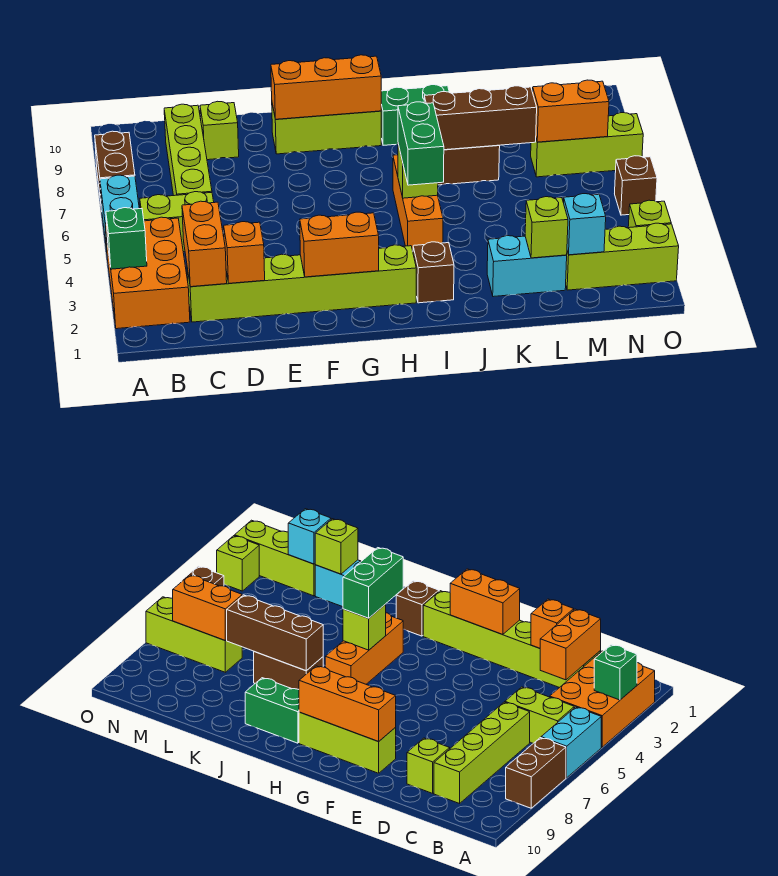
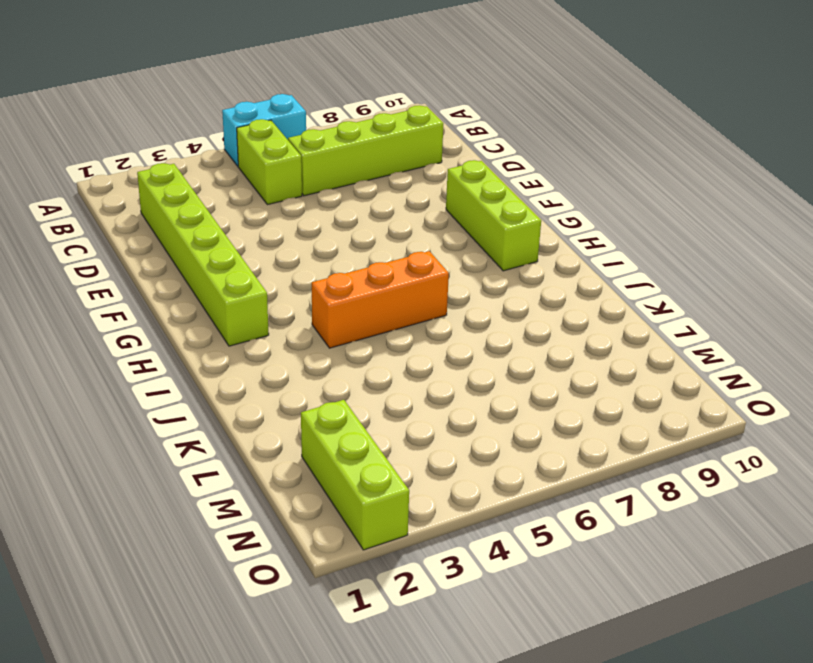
none -> orange 2x3 brick [105,217,190,329]
none -> brown 1x2 brick [95,131,135,209]
none -> lime 1x1 brick [200,101,239,160]

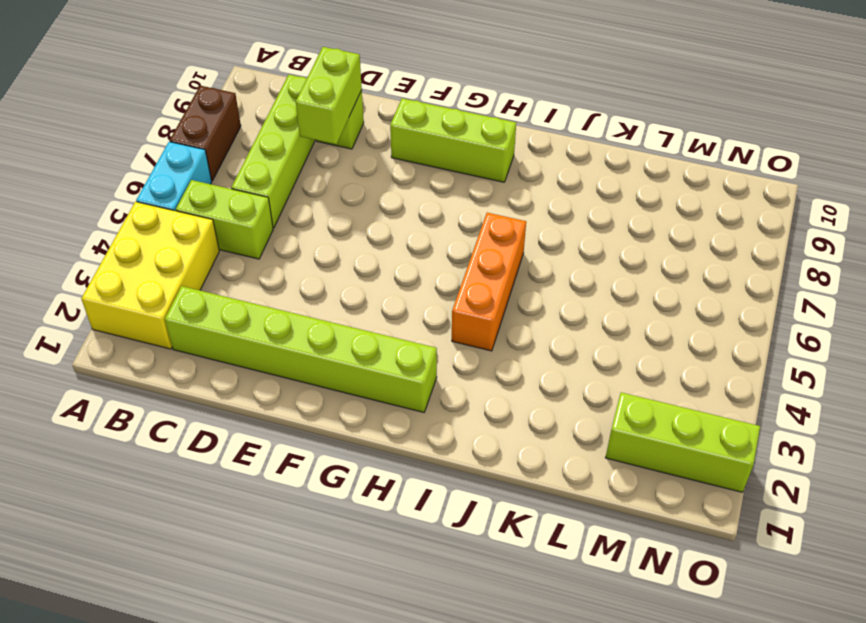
yellow 2x3 brick [81,202,219,349] -> orange 2x3 brick [105,217,190,329]
lime 1x2 brick [296,47,362,144] -> none
none -> brown 1x1 brick [413,242,454,303]
none -> green 1x2 brick [381,85,449,145]
none -> brown 1x2 brick [438,145,500,185]

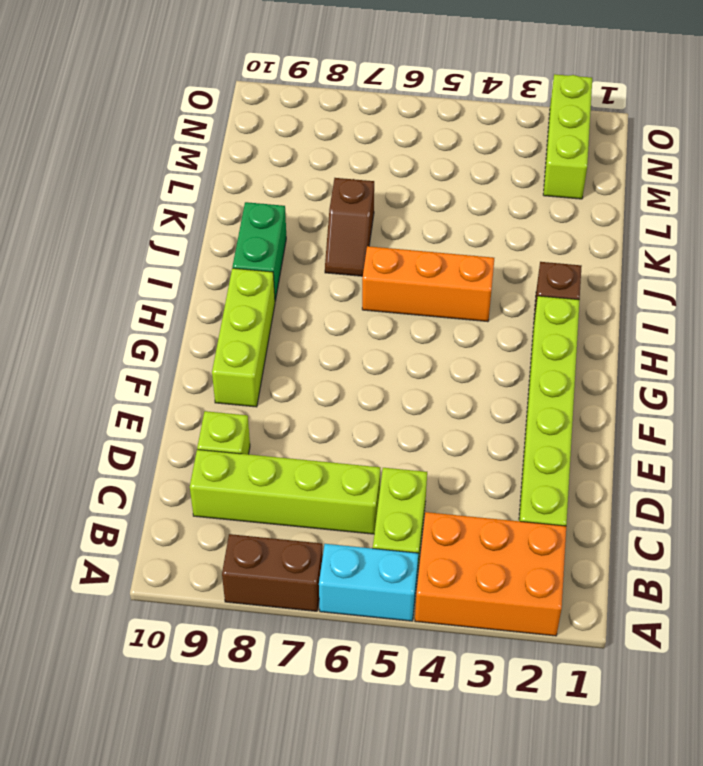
brown 1x2 slope [325,178,374,276] -> brown 1x2 brick [438,145,500,185]
none -> cyan 1x2 brick [487,236,567,297]
none -> lime 1x3 brick [531,113,643,177]
none -> lime 1x1 brick [628,200,671,228]

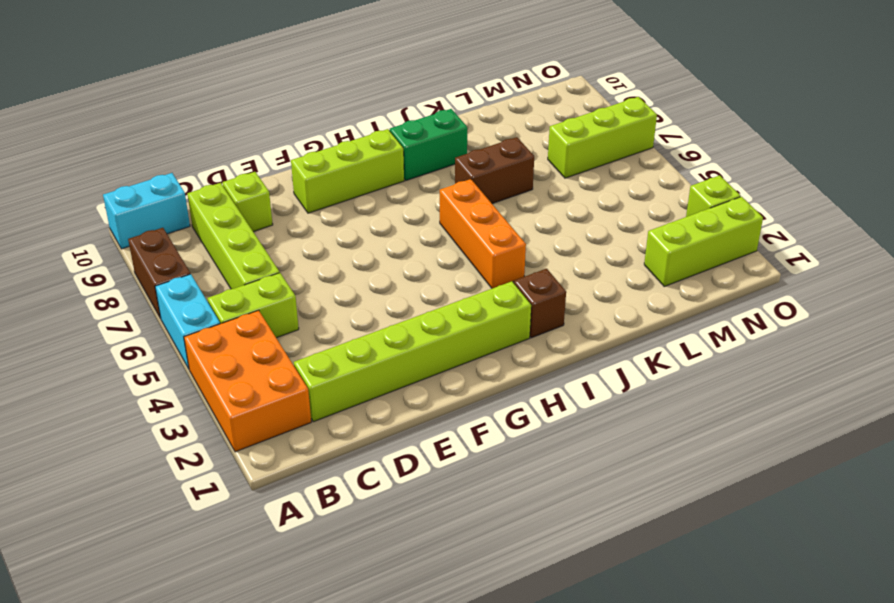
cyan 1x2 brick [103,173,190,249] -> cyan 1x2 brick moved to [487,236,567,297]
none -> brown 1x1 brick [615,156,657,215]
none -> green 1x1 brick [106,208,147,269]
none -> orange 1x2 brick [182,201,227,287]

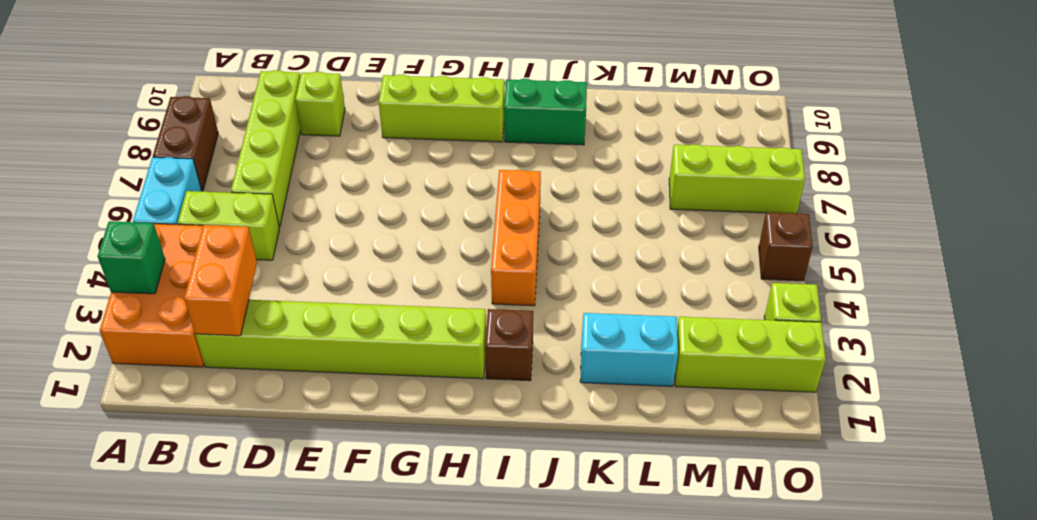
none -> brown 1x2 brick [438,145,500,185]
none -> orange 1x1 brick [224,222,265,283]
none -> orange 1x2 brick [300,212,379,277]

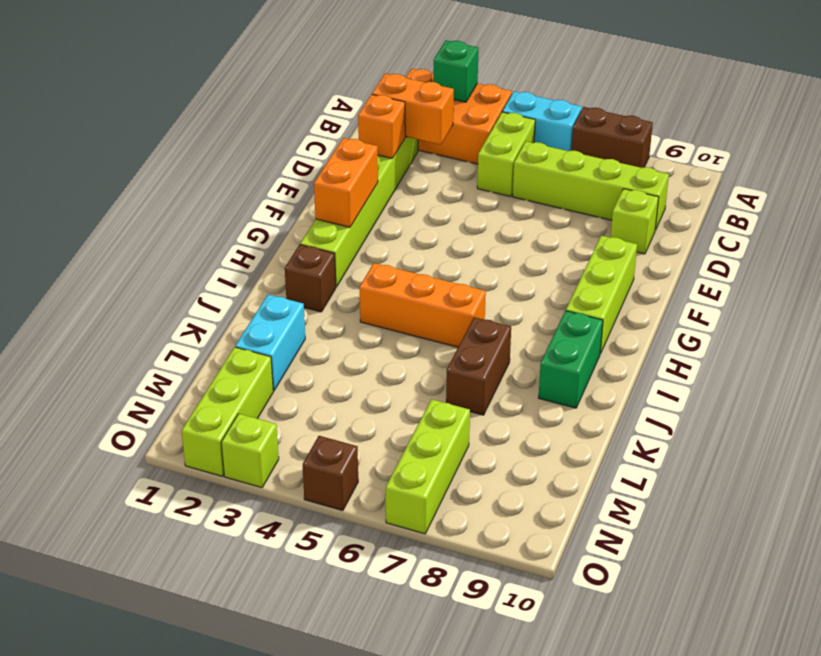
none -> orange 1x3 brick [271,55,381,119]
none -> lime 1x1 brick [398,144,438,198]
none -> brown 1x3 brick [424,86,537,150]

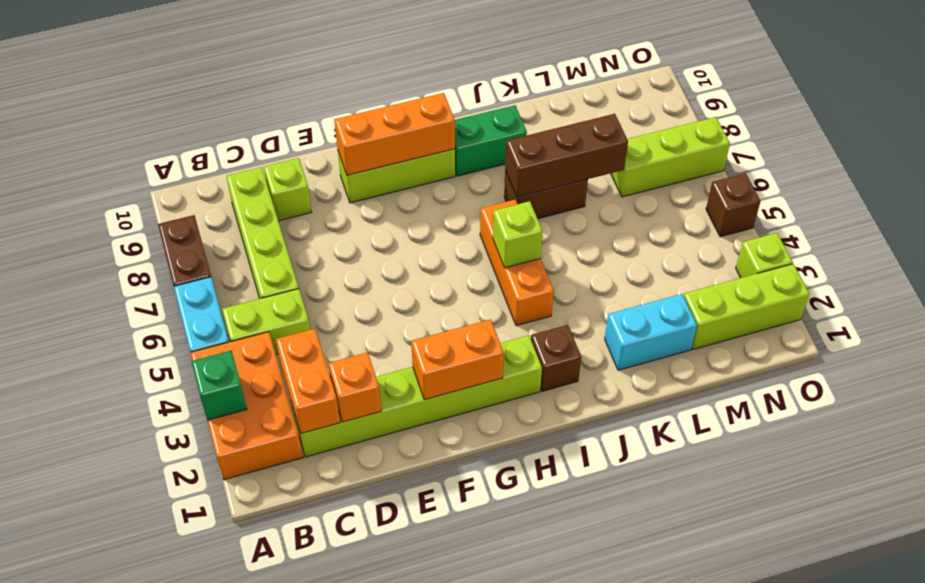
none -> lime 1x1 brick [525,197,568,258]
none -> cyan 1x1 brick [564,194,606,255]
none -> orange 1x2 brick [533,80,609,142]

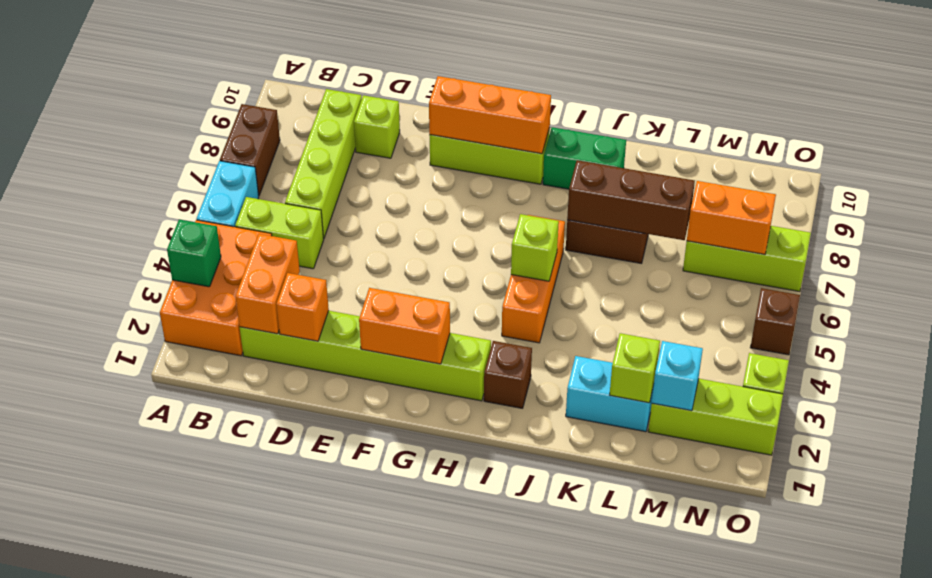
none -> green 1x2 brick [398,102,444,185]

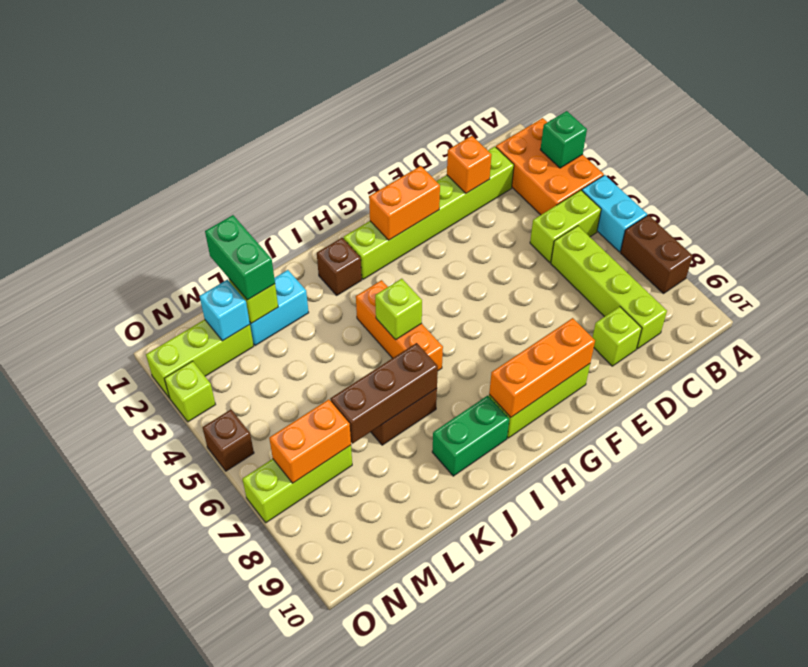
green 1x2 brick [205,215,275,300] -> green 1x2 brick moved to [398,102,444,185]
none -> orange 1x2 brick [182,201,227,287]

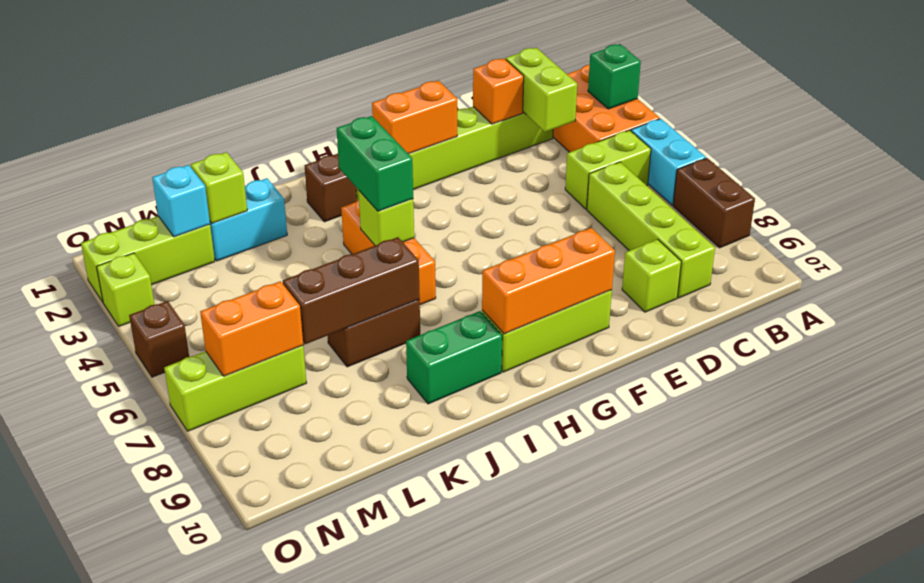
lime 1x2 brick [506,48,577,132] -> orange 1x2 brick [182,201,227,287]

